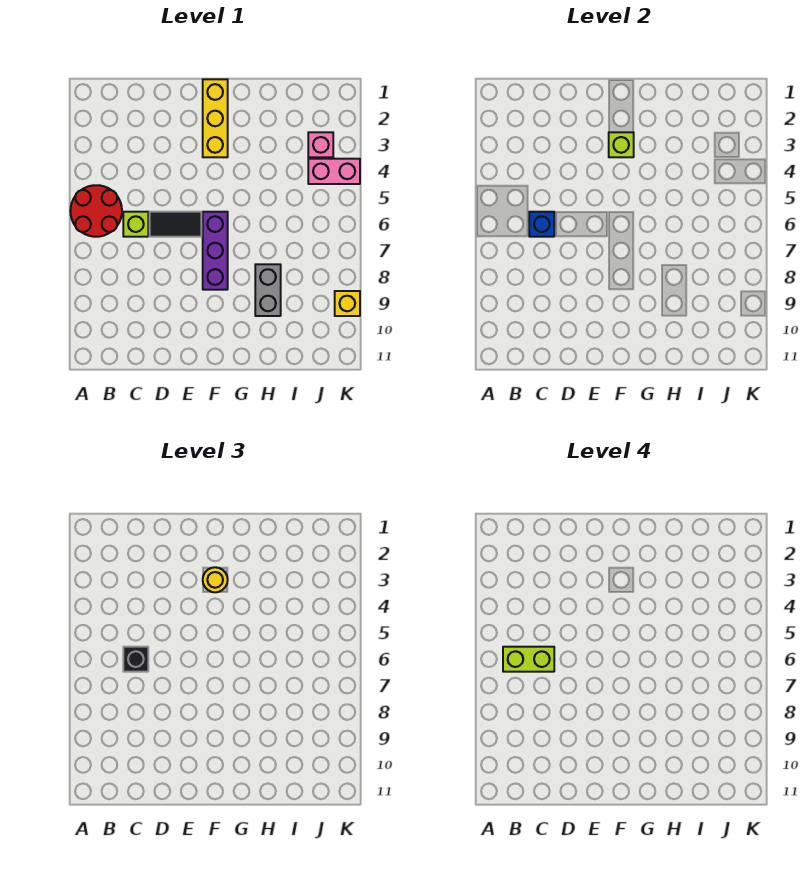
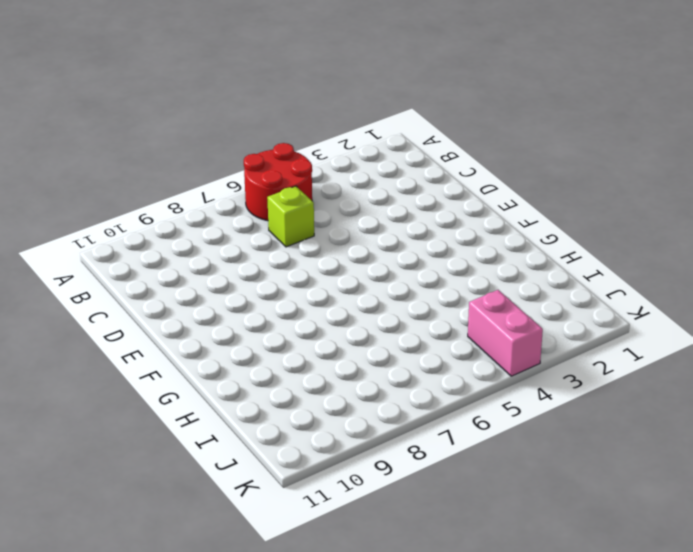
none -> black 1x2 tile [150,212,201,237]
none -> yellow 1x3 brick [203,79,228,157]
none -> purple 1x3 brick [203,212,228,290]

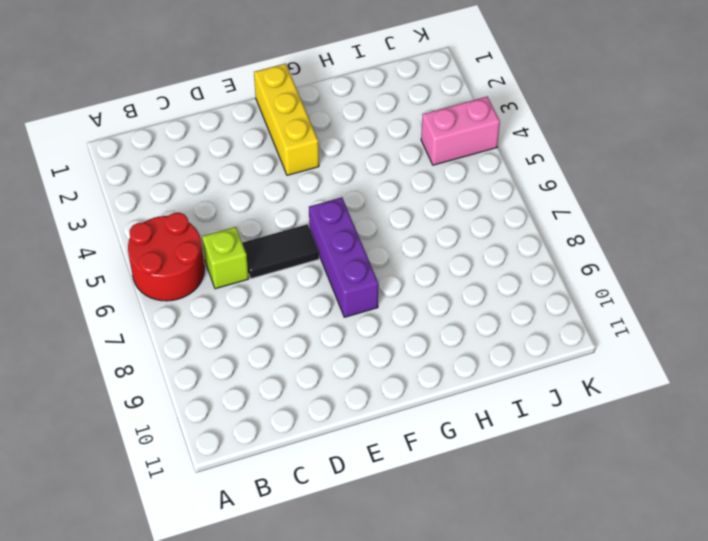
none -> grey 1x2 brick [255,264,281,316]
none -> pink 1x1 brick [308,132,333,157]
none -> yellow 1x1 brick [335,291,360,316]

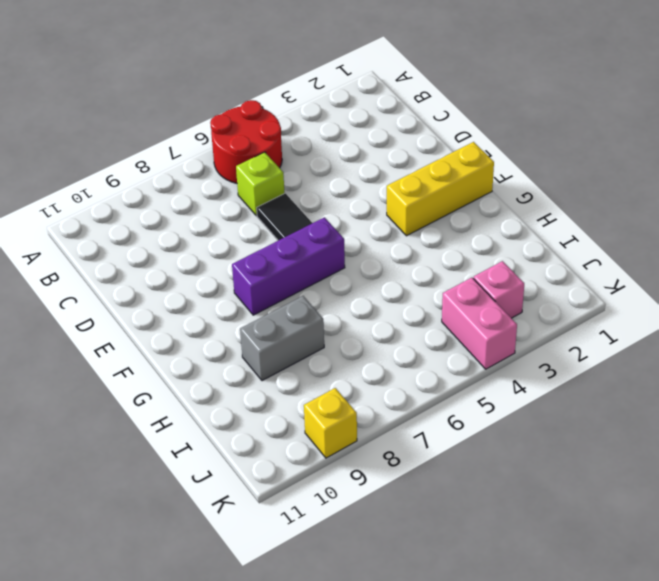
none -> blue 1x1 brick [529,212,554,237]
none -> lime 1x1 brick [609,132,634,157]
none -> black 1x1 brick [123,647,148,672]

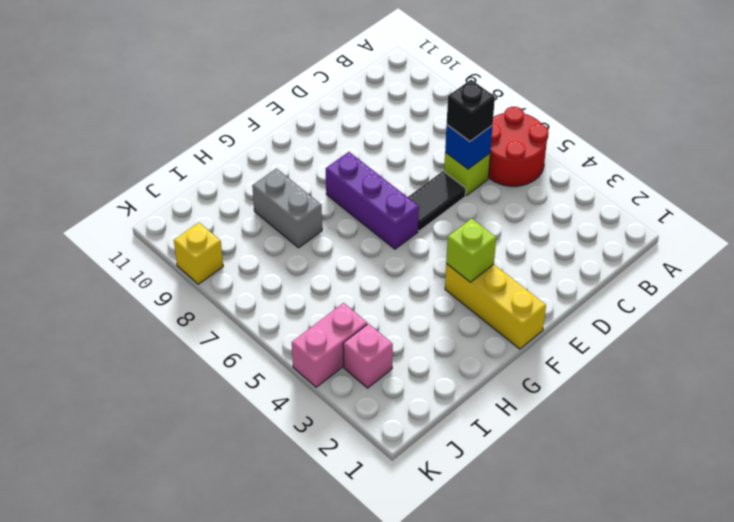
none -> yellow 1x1 round brick [203,567,228,592]
none -> lime 1x2 brick [503,647,554,672]

